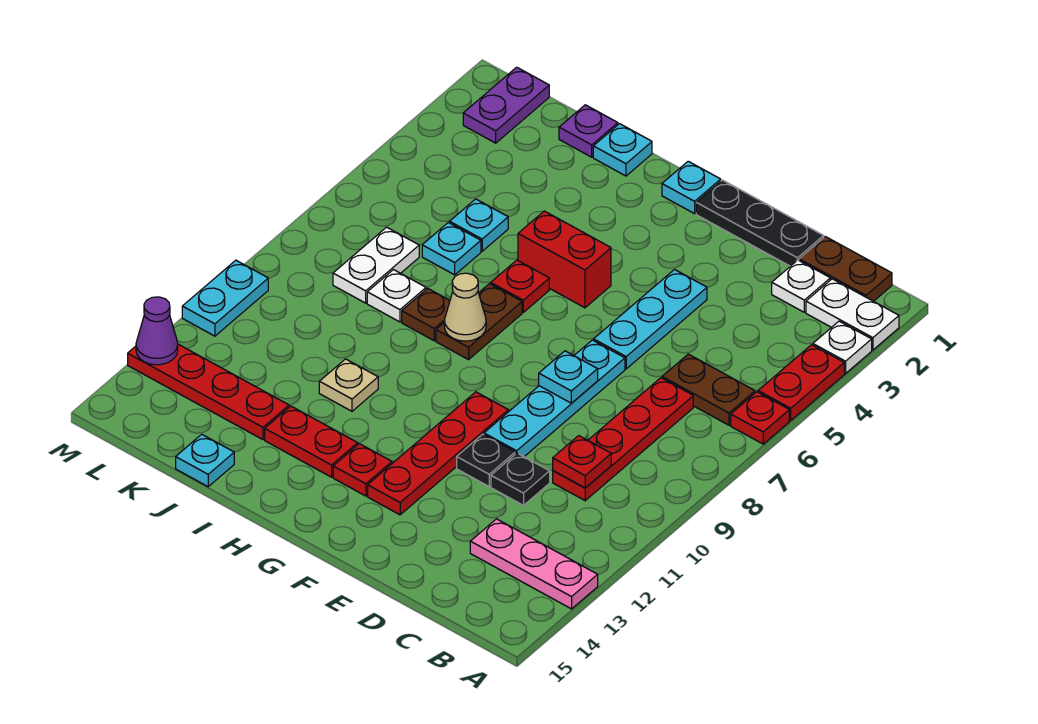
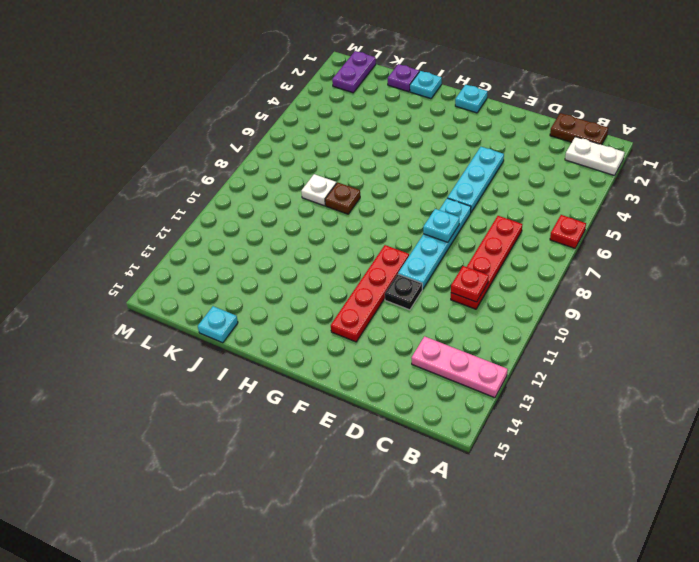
none -> white 1x1 plate [813,321,872,374]
none -> red 1x2 plate [758,345,844,420]
none -> brown 1x2 plate [662,354,755,425]
none -> white 1x1 plate [772,260,830,312]

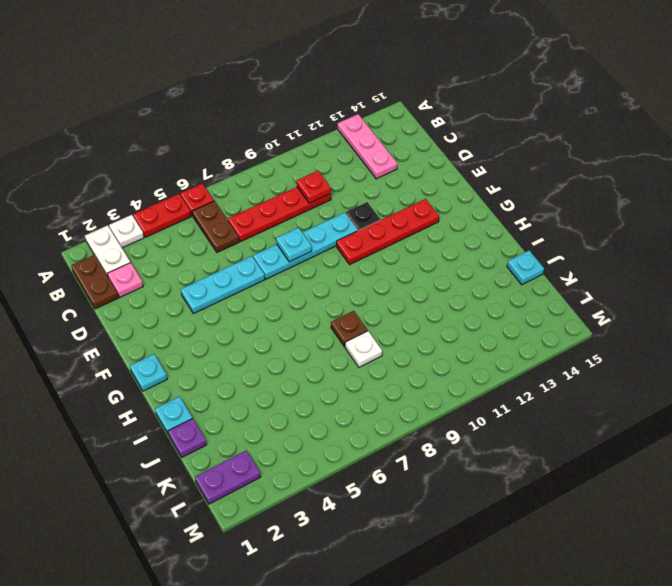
pink 1x1 plate [107,263,143,297] -> white 1x1 plate [772,260,830,312]
none -> black 1x3 plate [696,180,824,266]
none -> black 1x1 plate [491,453,550,505]
none -> red 1x2 brick [518,211,611,308]
none -> red 1x1 plate [333,444,392,496]

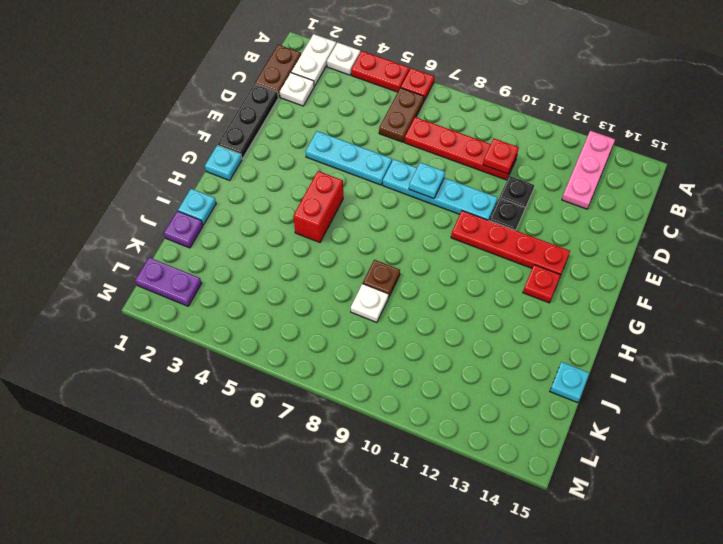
none -> red 1x1 plate [491,260,549,312]
none -> brown 1x2 plate [436,284,522,360]
none -> red 1x2 plate [265,406,358,477]
none -> tan 1x1 plate [319,359,378,411]

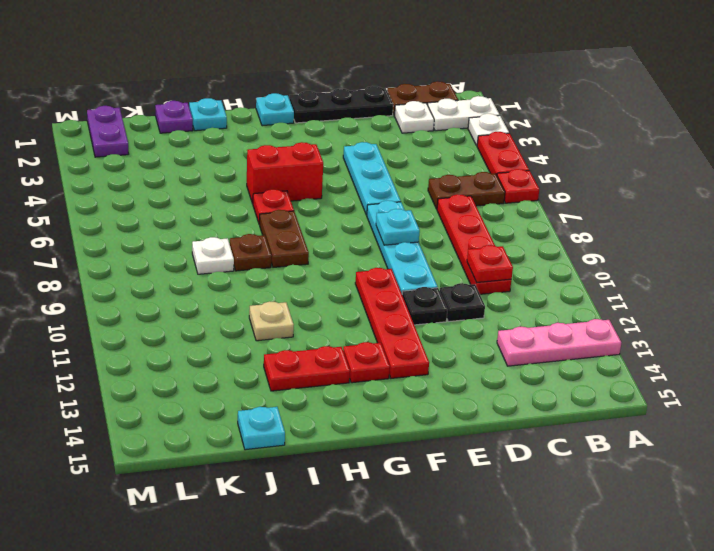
none -> cyan 1x1 plate [450,199,508,251]
none -> cyan 1x1 plate [422,223,481,275]
none -> red 1x4 plate [128,344,289,440]
none -> white 1x2 plate [333,227,419,303]

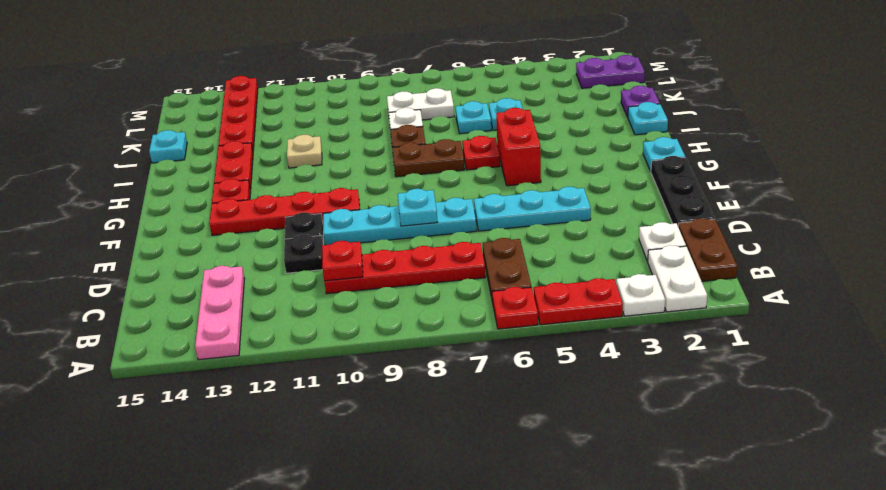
none -> cyan 1x2 plate [182,260,268,336]
none -> tan 1x1 cone [444,273,486,341]
none -> purple 1x1 cone [136,297,178,365]

